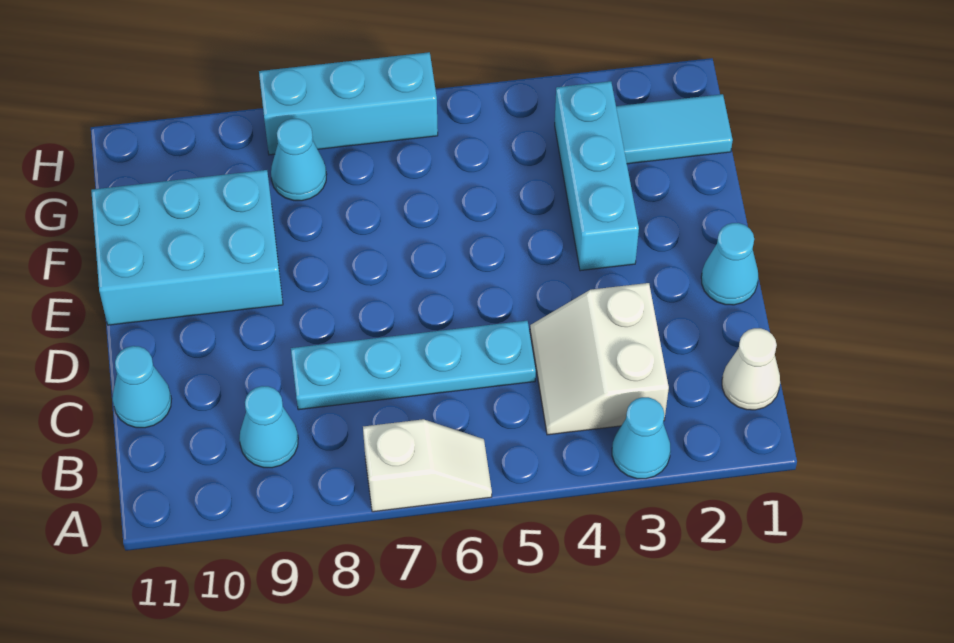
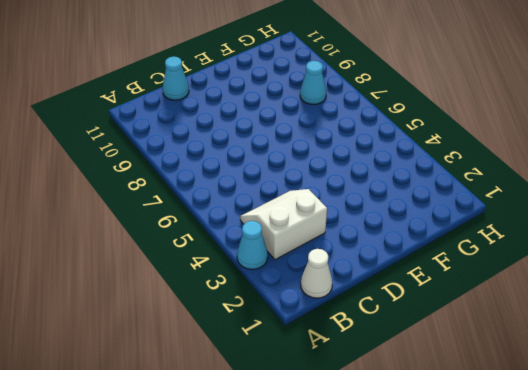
none -> white 1x2 slope [363,419,492,512]
none -> cyan 1x1 cone [239,386,298,468]
none -> cyan 1x4 plate [291,321,536,410]

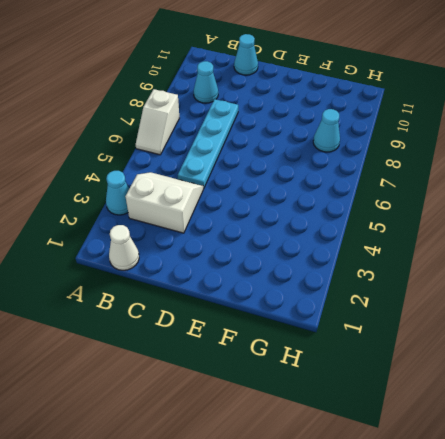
none -> cyan 1x1 cone [701,223,758,305]
none -> cyan 1x3 brick [555,81,639,271]
none -> cyan 2x3 brick [91,170,283,325]

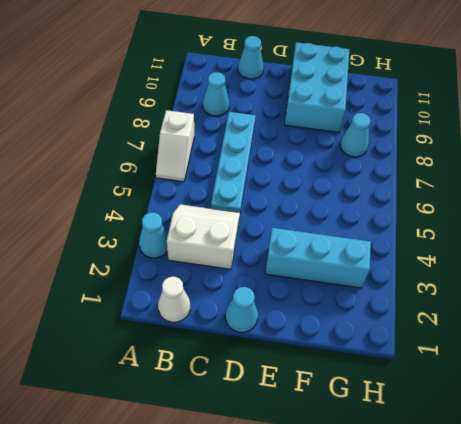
none -> cyan 1x2 tile [616,94,733,164]
none -> cyan 1x3 brick [259,52,438,155]

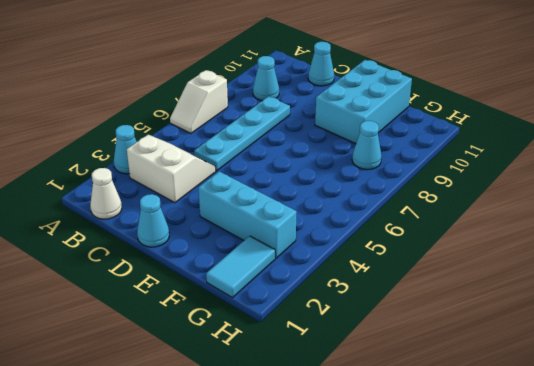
none -> cyan 1x3 brick [259,52,438,155]

